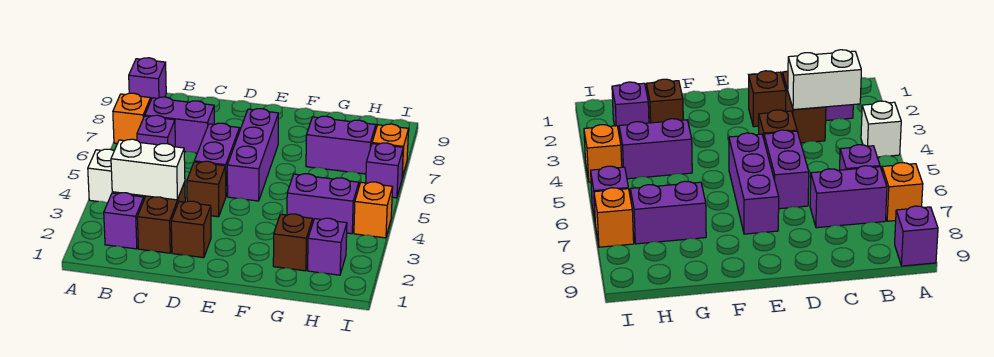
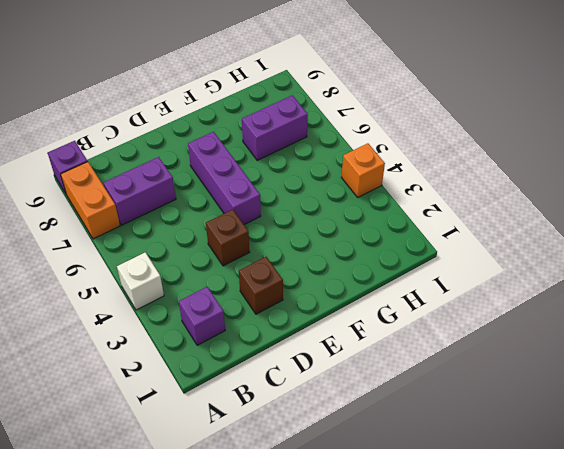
orange 1x2 brick [61,162,120,239] -> orange 1x1 brick [113,93,151,143]
none -> purple 1x1 brick [137,115,175,147]
none -> brown 1x2 brick [137,182,185,253]
none -> purple 1x2 brick [194,123,240,196]

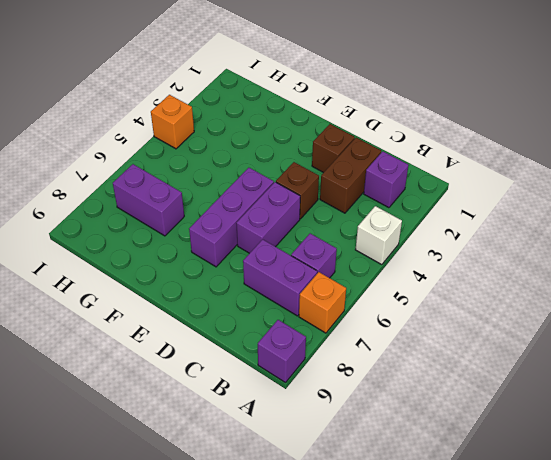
none -> brown 1x1 brick [273,214,313,271]
none -> purple 1x2 brick [287,174,359,234]
none -> purple 1x1 brick [308,218,347,275]

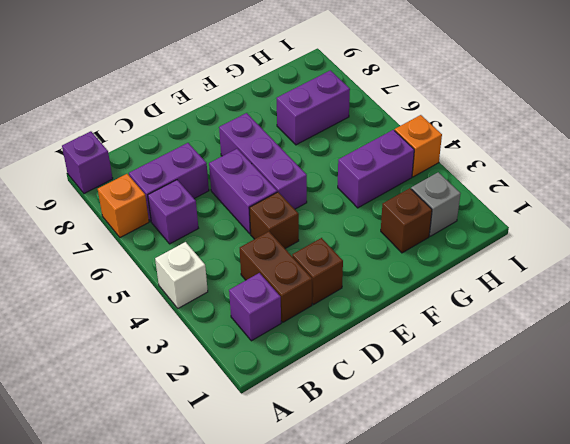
grey 1x1 brick [411,172,461,236] -> purple 1x1 brick [308,218,347,275]
none -> purple 1x1 brick [366,143,403,198]
none -> orange 1x1 brick [372,124,409,177]
none -> white 1x2 brick [111,139,185,200]

